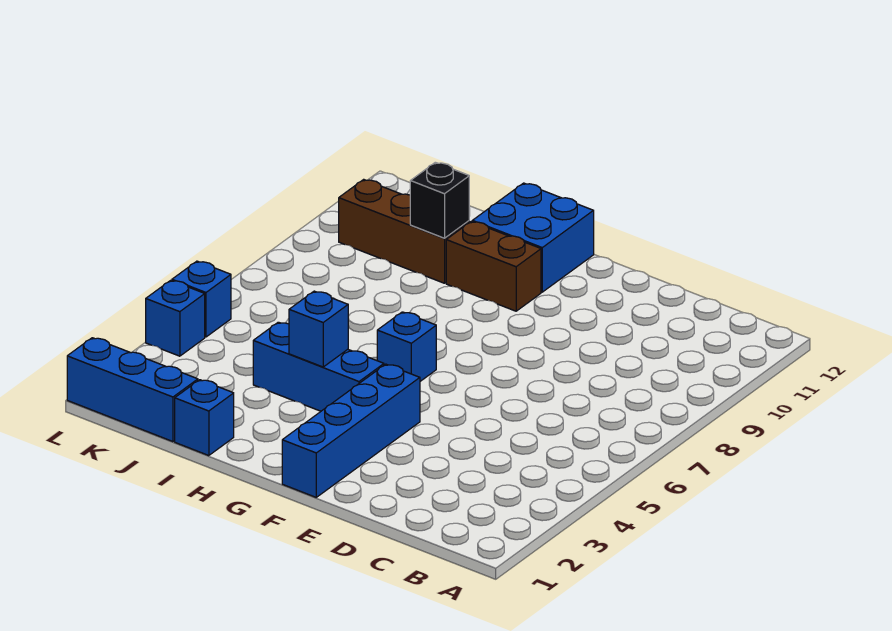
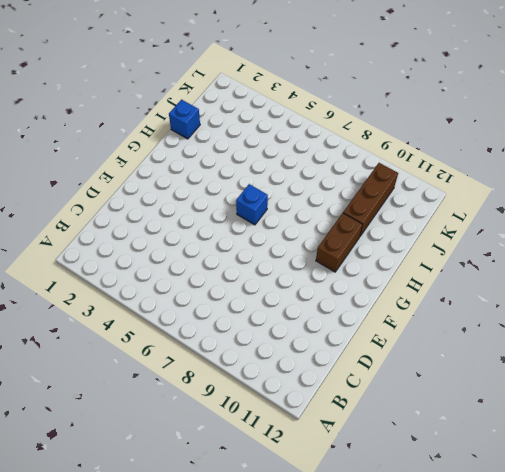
none -> blue 1x4 brick [282,364,420,497]
none -> blue 1x3 brick [253,322,384,411]
none -> blue 2x2 brick [472,183,594,292]

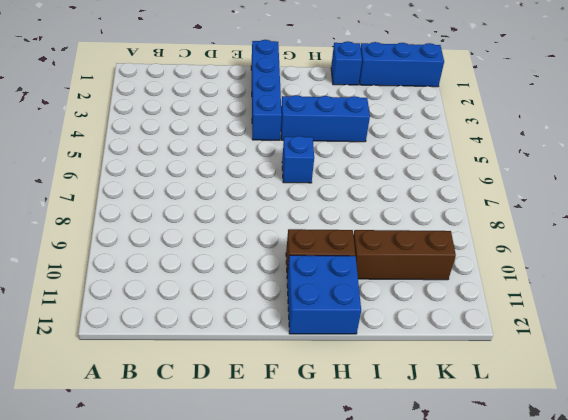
none -> blue 1x1 brick [146,280,205,356]
none -> blue 1x1 brick [172,261,231,337]
none -> blue 1x1 brick [289,291,348,367]

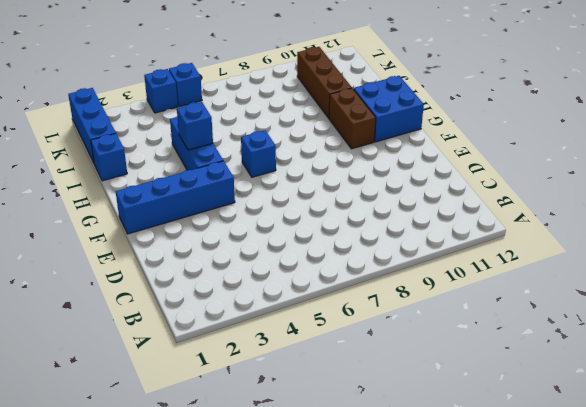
none -> black 1x1 brick [410,162,469,238]

